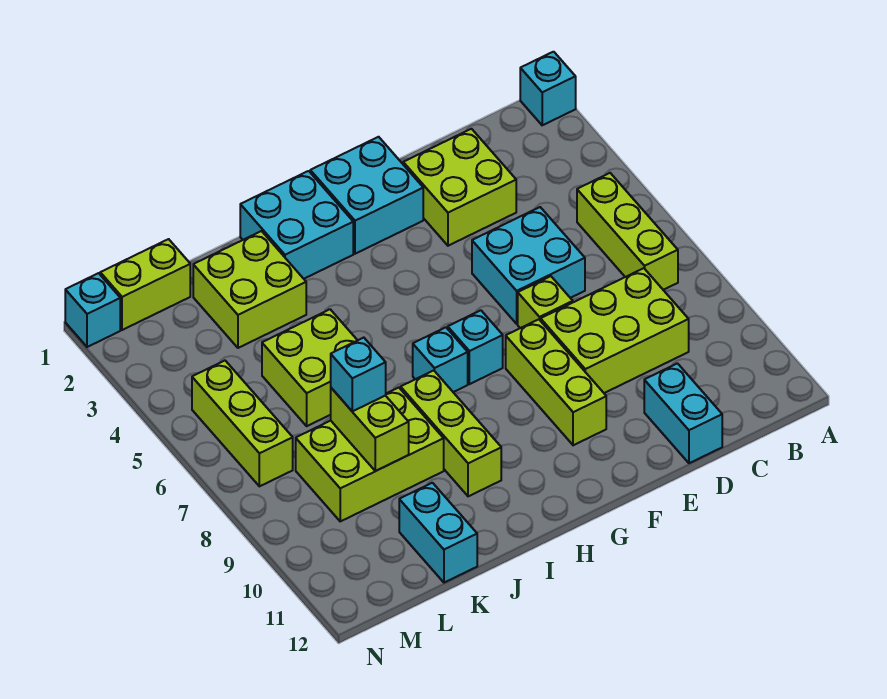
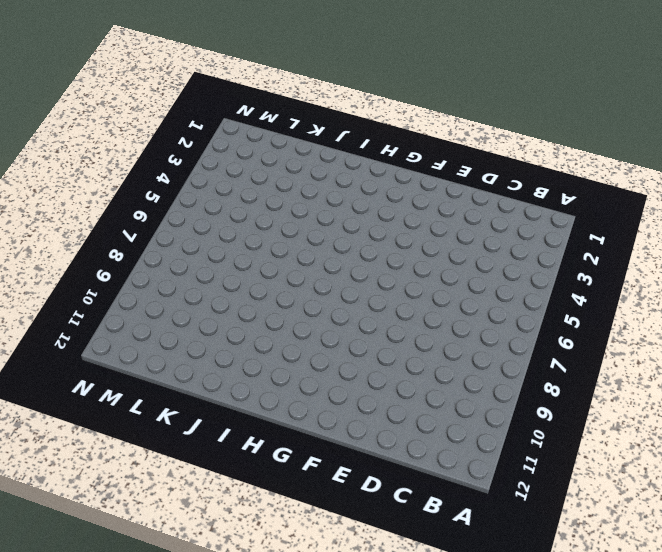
none -> cyan 1x1 brick [520,52,576,125]
none -> lime 1x3 brick [577,173,678,290]
none -> lime 2x3 brick [541,268,689,393]

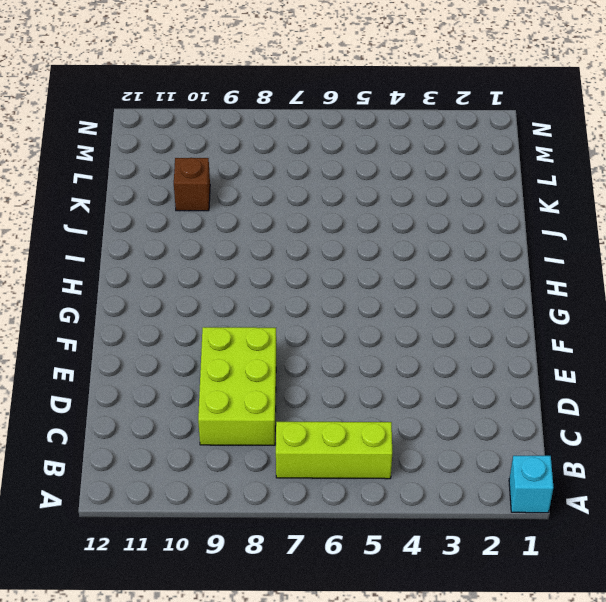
brown 1x1 brick [174,158,210,211] -> none
none -> lime 2x2 brick [403,129,516,246]
none -> cyan 2x2 brick [472,207,585,324]
none -> cyan 1x2 brick [644,363,722,463]

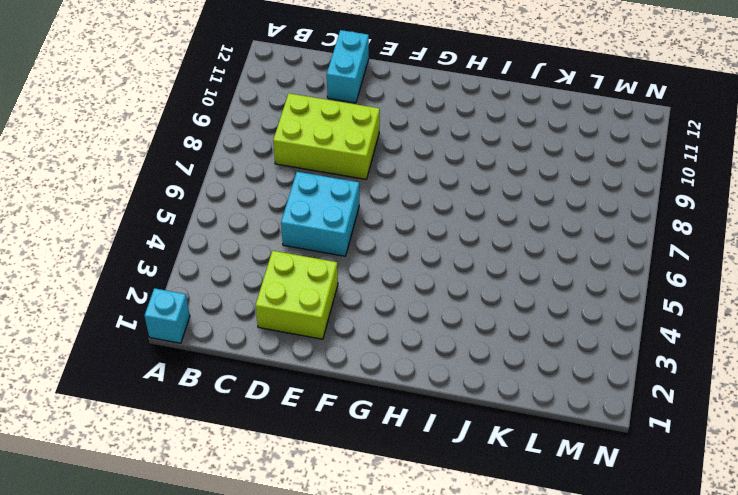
none -> lime 1x3 brick [577,173,678,290]
none -> lime 1x1 brick [518,276,573,328]
none -> cyan 2x2 brick [310,137,423,254]

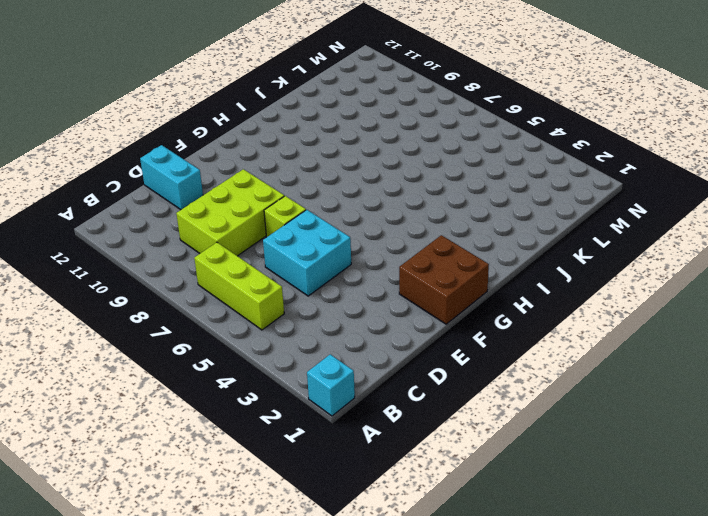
brown 2x2 brick [399,235,489,324] -> cyan 2x2 brick [310,137,423,254]
none -> lime 2x2 brick [403,129,516,246]
none -> lime 1x3 brick [506,319,606,445]
none -> cyan 1x1 brick [448,310,503,384]

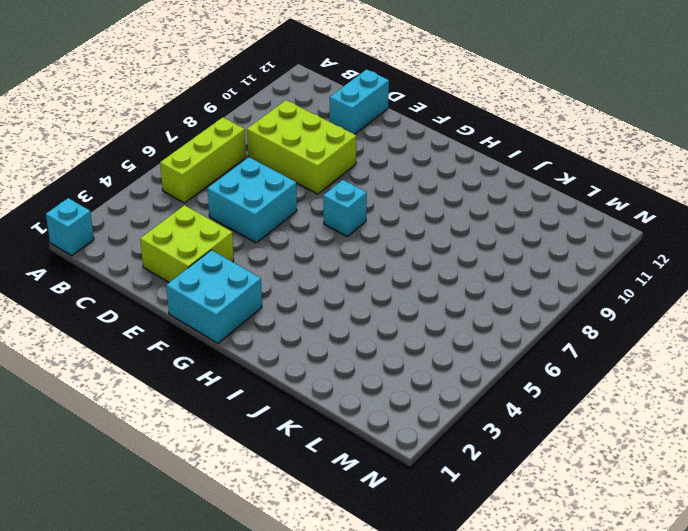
none -> lime 1x1 brick [518,276,573,328]
none -> lime 1x3 brick [506,319,606,445]
none -> cyan 2x2 brick [240,171,353,279]

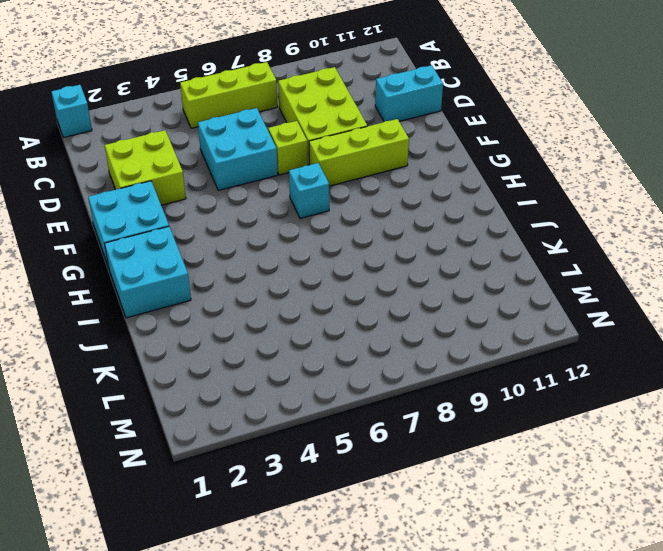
none -> cyan 1x1 brick [413,327,468,392]
none -> lime 1x3 brick [401,371,501,496]
none -> lime 2x2 brick [193,231,306,348]

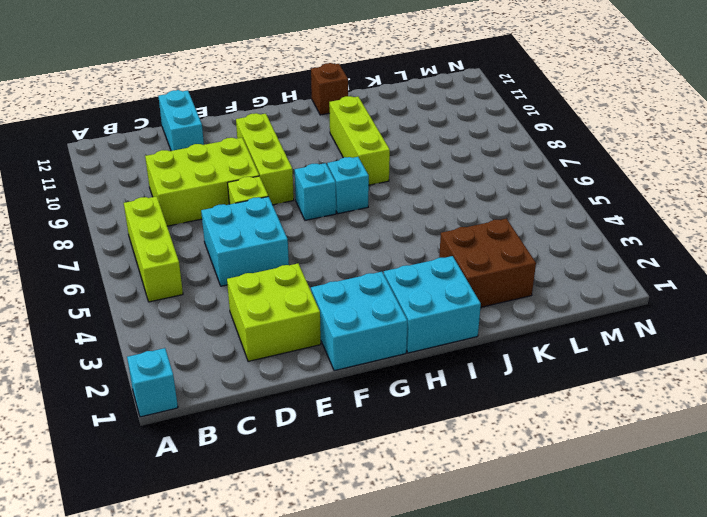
brown 1x1 brick [311,63,348,115] -> none
brown 2x2 brick [439,219,536,307] -> lime 2x2 brick [193,231,306,348]
none -> lime 2x2 brick [262,309,357,426]
none -> lime 2x3 brick [296,388,444,521]
none -> cyan 1x2 brick [399,483,477,583]

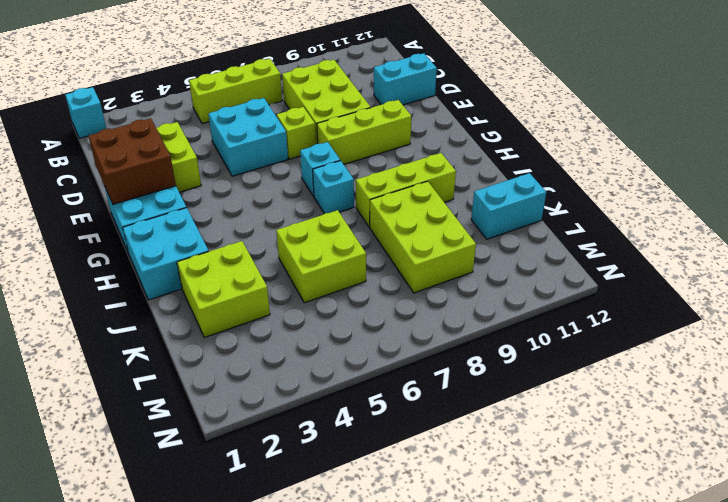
brown 2x2 brick [89,118,176,204] -> none
none -> lime 1x2 brick [100,239,190,330]
none -> lime 1x3 brick [192,361,293,486]
none -> cyan 1x1 brick [65,273,120,347]

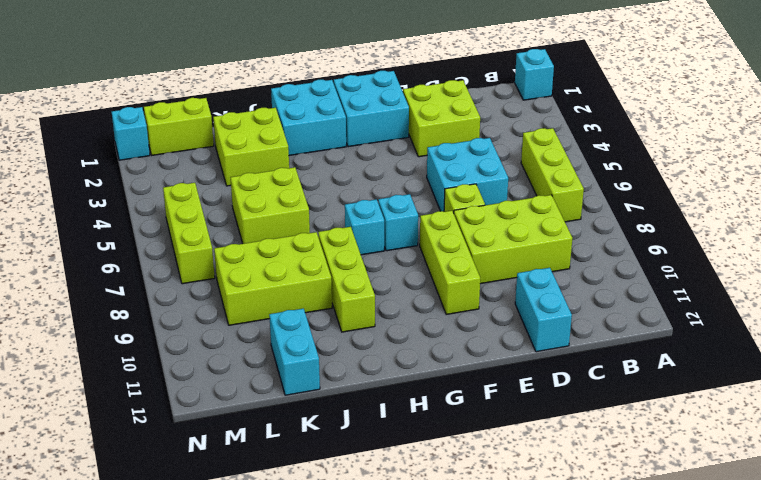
none -> lime 1x2 brick [331,388,409,471]
none -> cyan 1x1 brick [331,338,386,411]

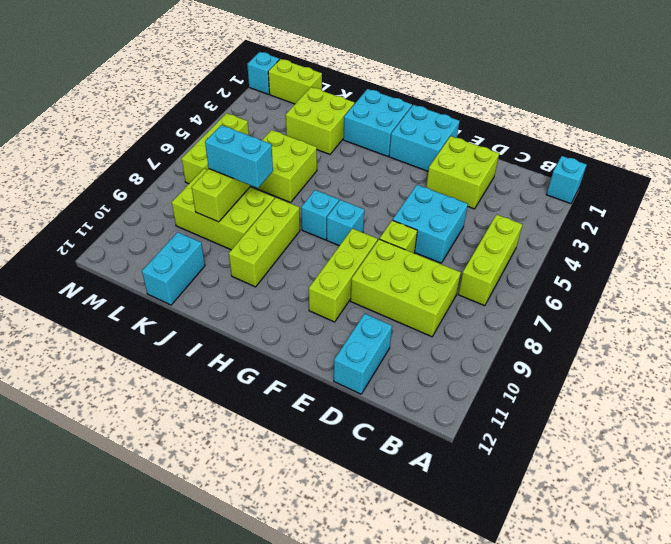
cyan 1x2 brick [205,125,273,188] -> cyan 1x1 brick [331,338,386,411]

